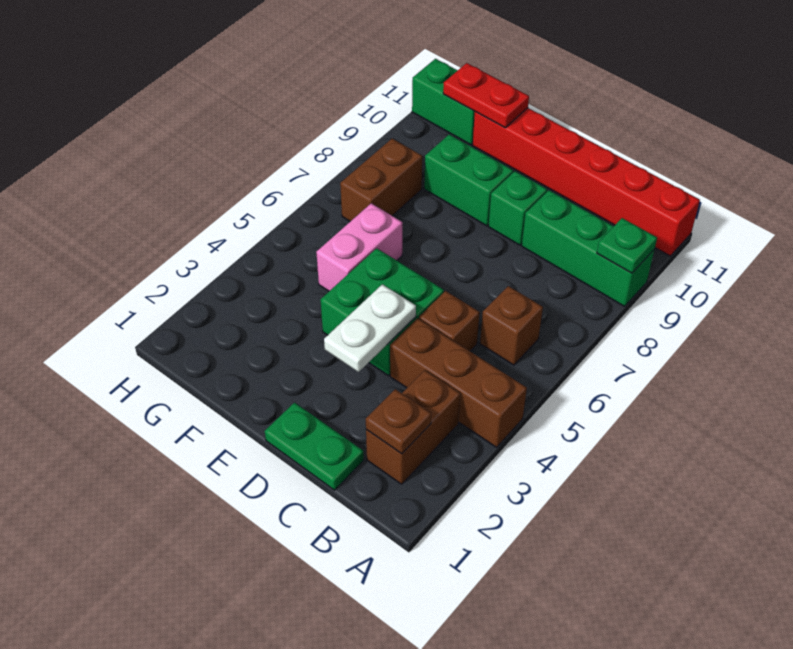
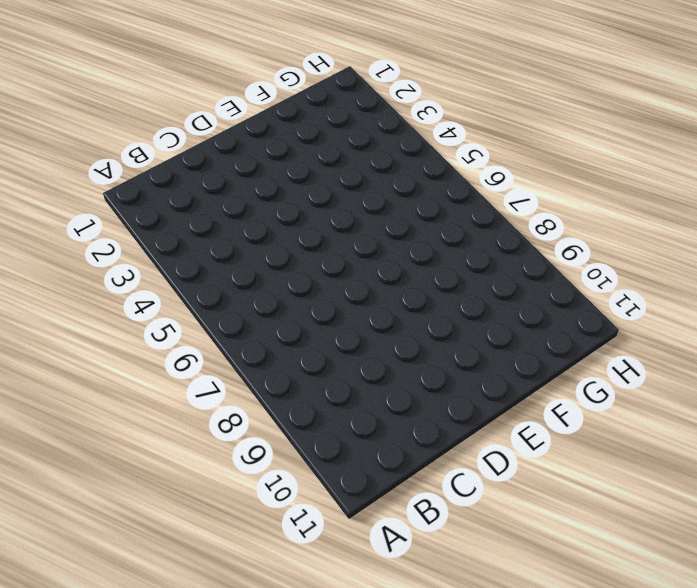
none -> brown 1x3 brick [390,318,527,447]
none -> green 1x3 brick [522,190,654,306]
none -> red 1x6 brick [473,108,700,256]

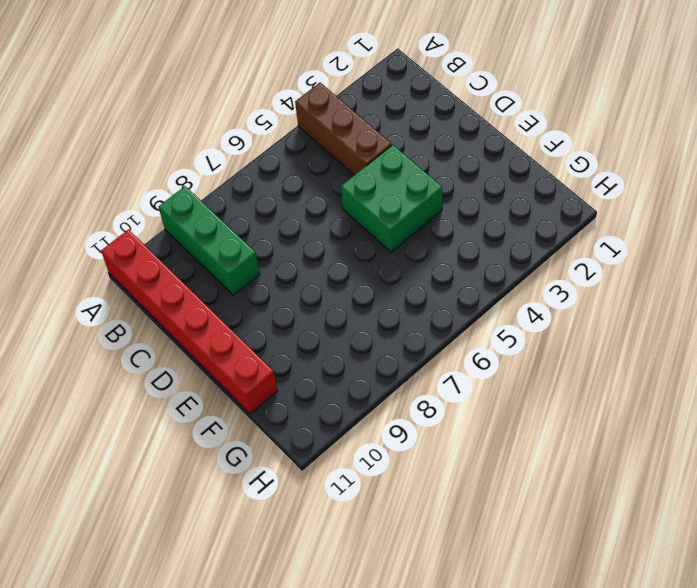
none -> brown 1x2 brick [366,370,460,484]
none -> brown 1x1 brick [480,286,543,365]
none -> green 1x2 plate [265,403,364,490]

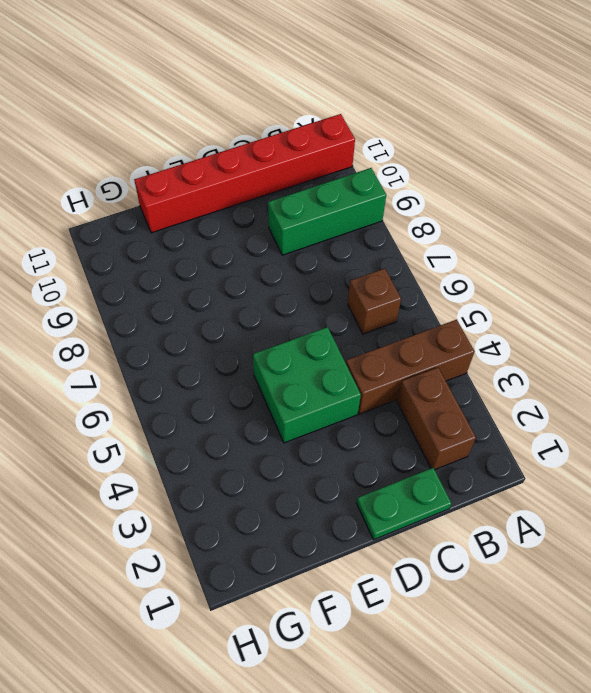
none -> brown 1x1 brick [419,291,480,351]
none -> green 1x1 brick [488,171,547,245]
none -> green 1x2 brick [424,134,513,226]

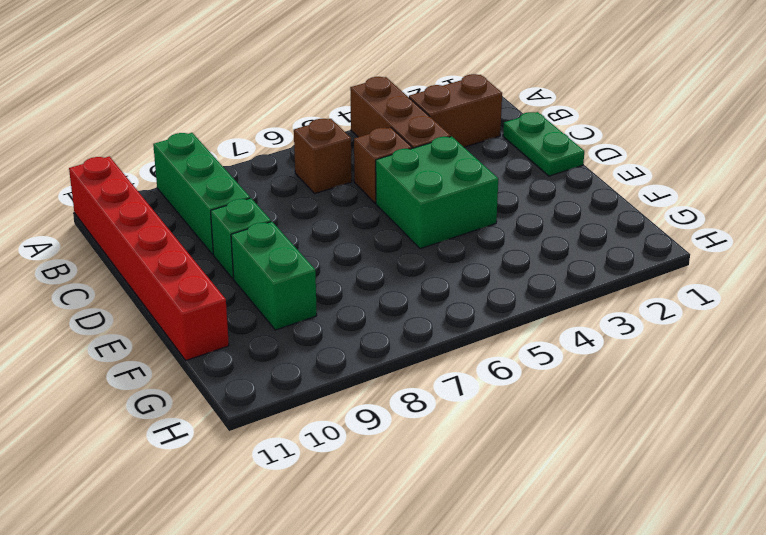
none -> pink 1x2 brick [316,203,403,291]
none -> brown 1x2 brick [340,138,422,221]
none -> green 1x2 brick [412,59,475,145]

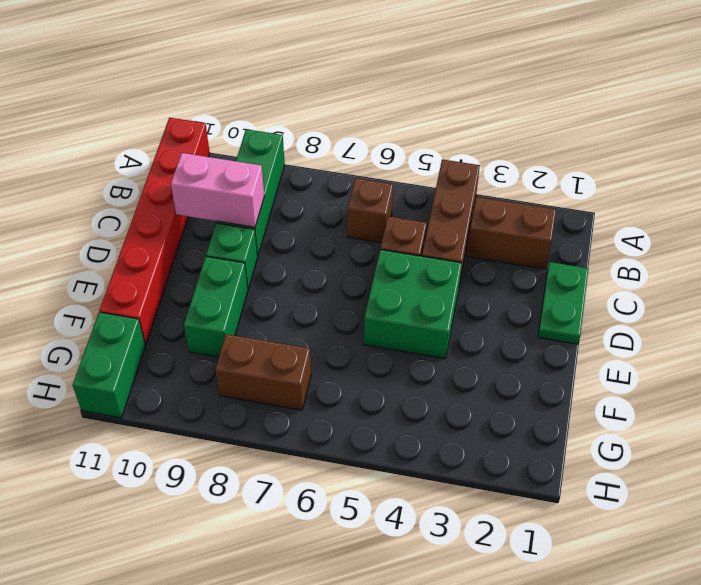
pink 1x2 brick [171,153,264,227] -> pink 1x2 brick moved to [316,203,403,291]
none -> green 1x1 plate [597,218,657,273]
none -> brown 1x1 plate [366,389,431,454]
none -> white 1x2 plate [324,284,416,372]

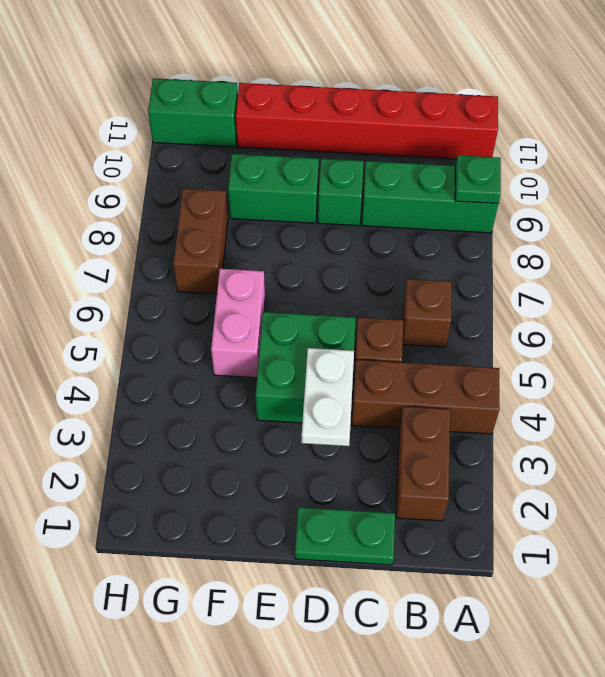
none -> brown 1x1 plate [366,389,431,454]
none -> red 1x2 plate [443,63,529,128]

